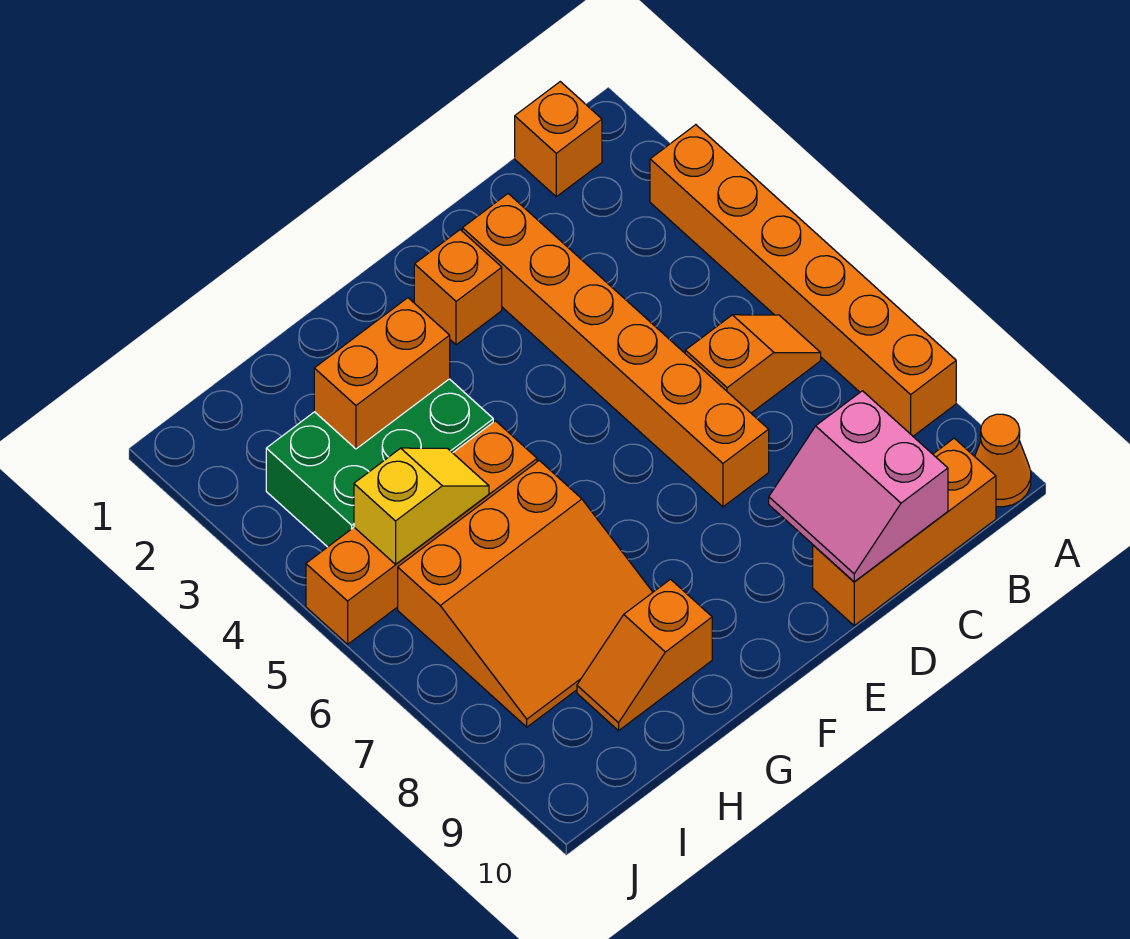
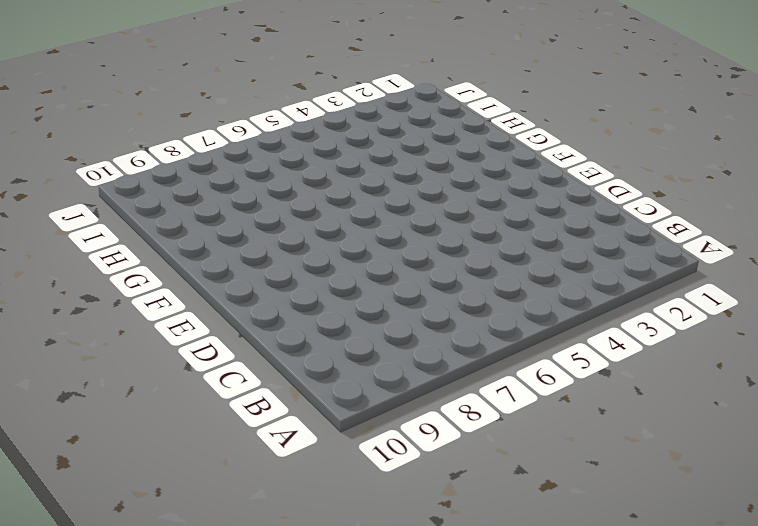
none -> orange 1x6 brick [650,125,956,436]
none -> orange 1x1 cone [975,414,1031,507]
none -> orange 1x1 brick [515,82,602,197]

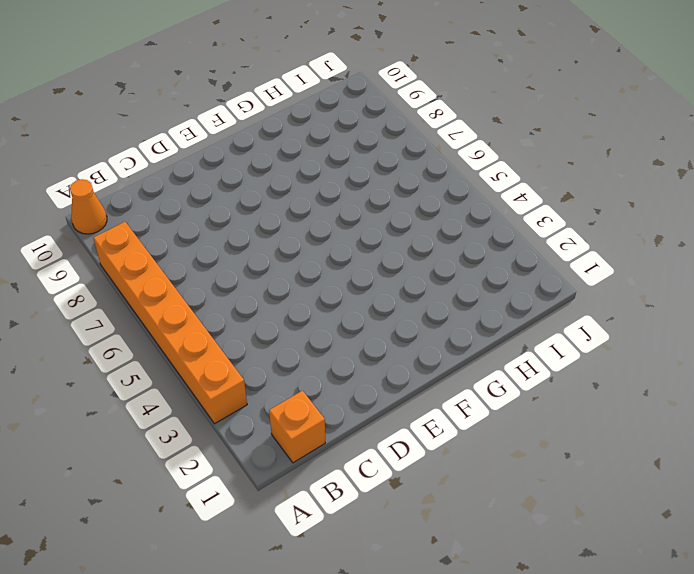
none -> orange 1x2 slope [685,315,821,413]
none -> orange 1x3 brick [813,438,996,626]
none -> orange 1x6 brick [462,194,769,507]

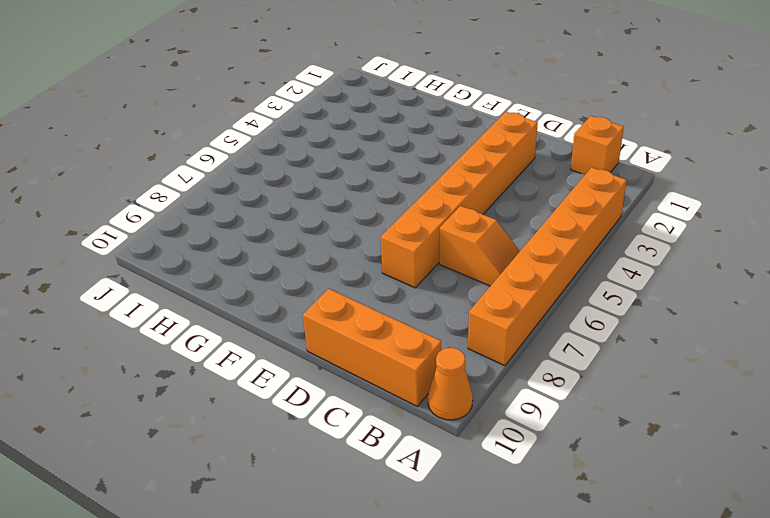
none -> orange 1x1 brick [414,230,502,345]
none -> green 2x3 brick [266,379,493,547]
none -> orange 1x4 brick [306,421,537,644]

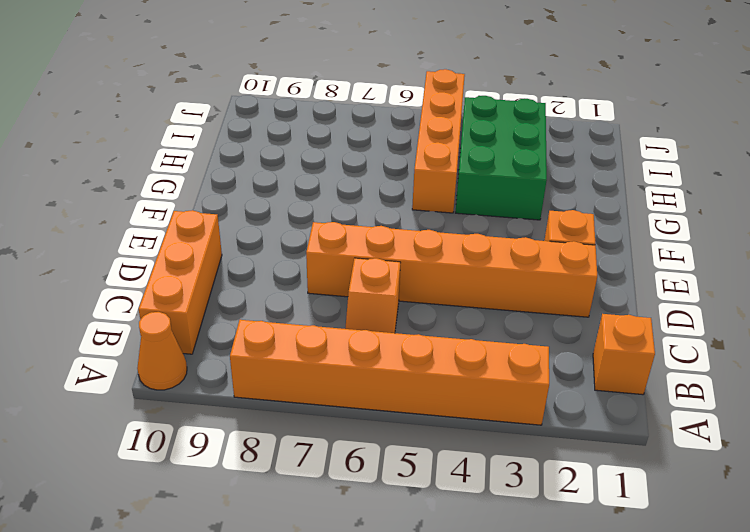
none -> orange 3x3 slope [398,461,653,727]
none -> orange 1x2 slope [577,579,712,731]
none -> pink 2x2 slope [769,391,948,582]

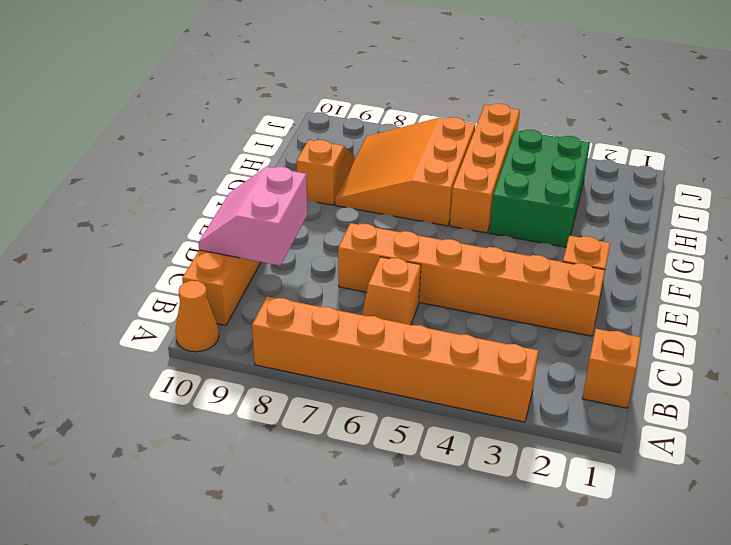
pink 2x2 slope [198,167,307,266] -> pink 2x2 slope turned to [769,391,948,582]
none -> orange 1x2 brick [314,298,450,449]
none -> yellow 1x2 slope [354,448,489,564]

